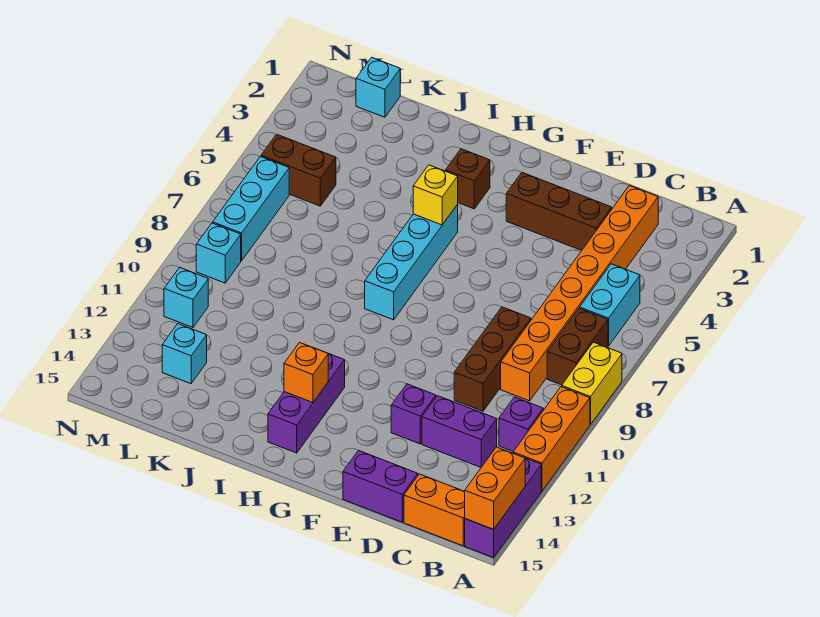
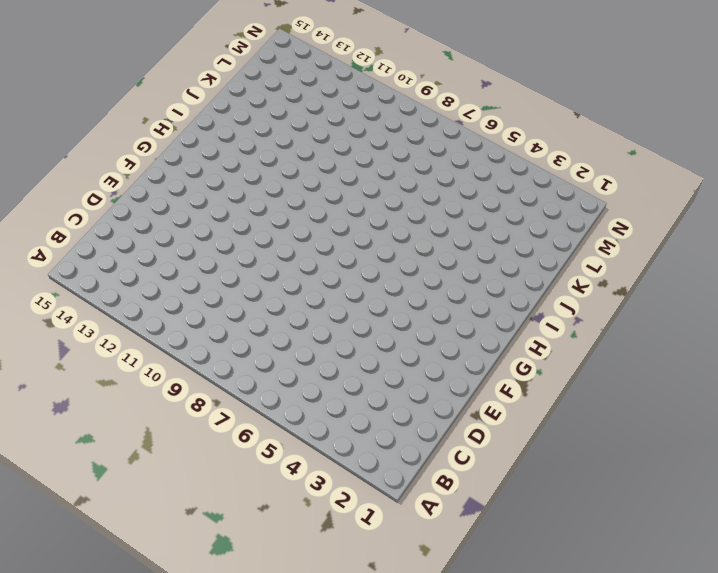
none -> yellow 1x2 brick [562,342,622,424]
none -> orange 1x3 brick [513,387,590,491]
none -> purple 1x3 brick [465,458,541,558]

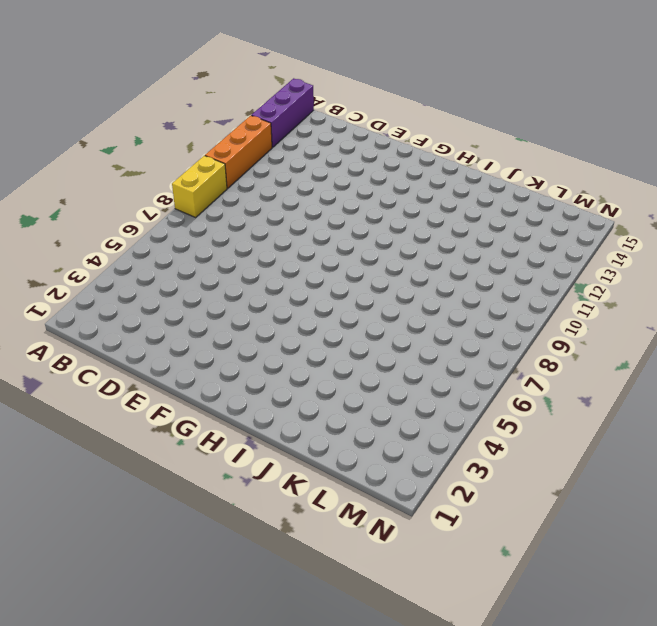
none -> cyan 1x2 brick [580,264,640,346]
none -> brown 1x2 brick [547,308,608,385]
none -> purple 1x1 brick [499,397,543,452]

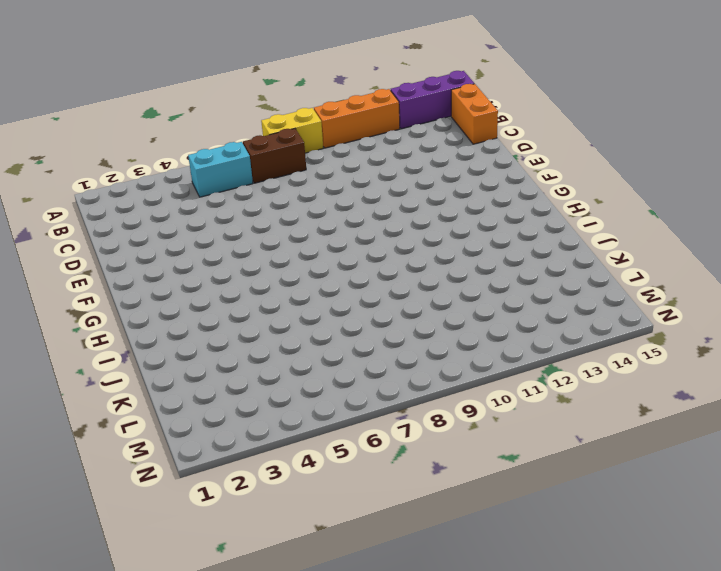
none -> purple 1x1 brick [499,397,543,452]
none -> orange 1x8 brick [501,186,658,401]
none -> purple 1x2 brick [422,396,497,467]

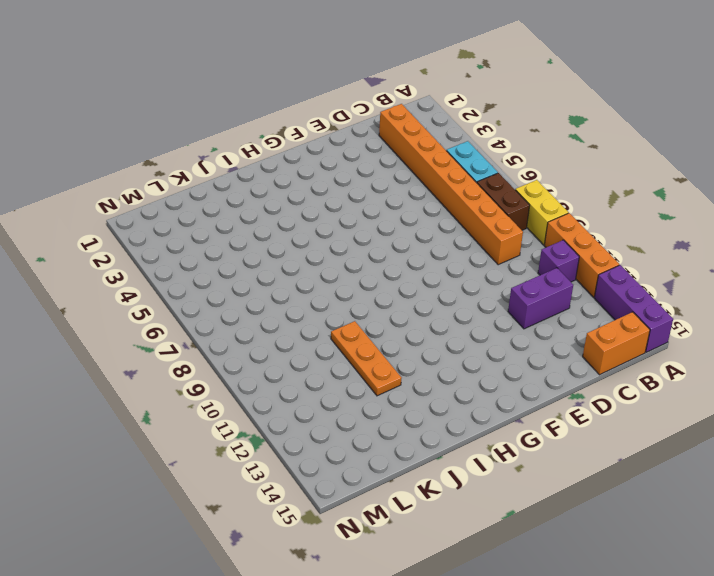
orange 1x3 plate [331,321,401,396] -> none
none -> brown 1x3 brick [506,173,612,250]
none -> brown 1x3 brick [454,307,531,411]
none -> purple 1x2 brick [343,451,418,522]

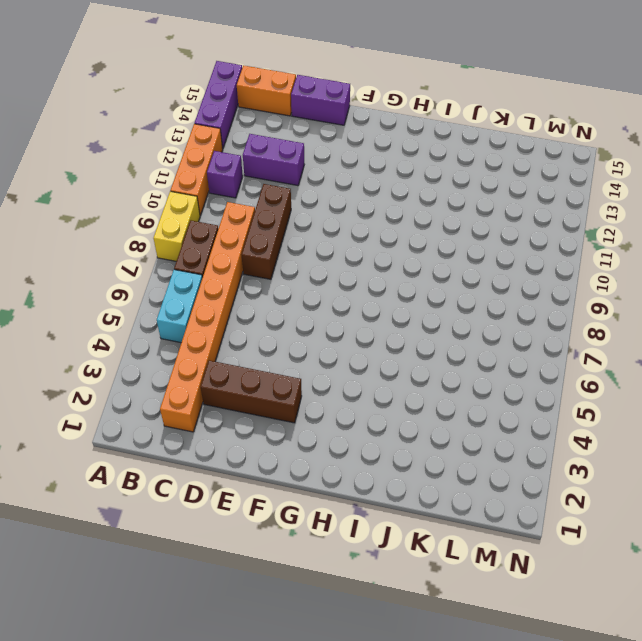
none -> purple 1x1 brick [391,384,436,444]
none -> brown 1x1 brick [446,149,490,209]
none -> cyan 1x4 brick [365,205,458,320]

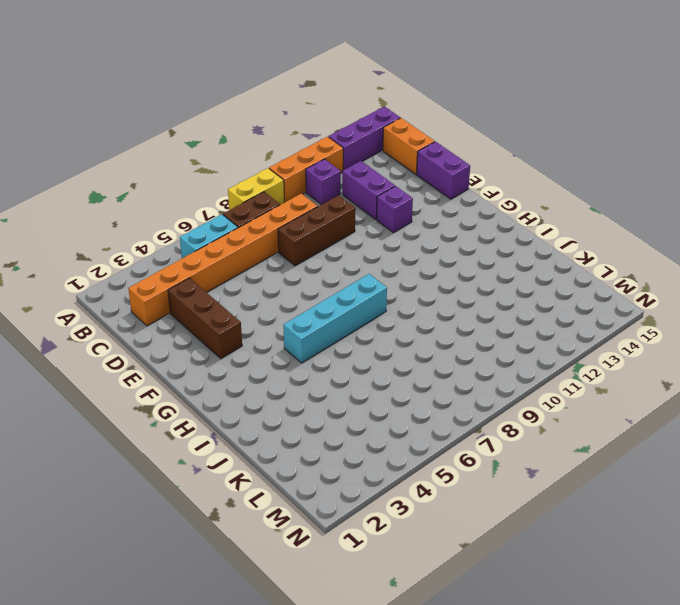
none -> brown 1x1 brick [446,149,490,209]
none -> purple 1x3 brick [268,354,345,453]
none -> cyan 1x1 brick [356,57,400,117]

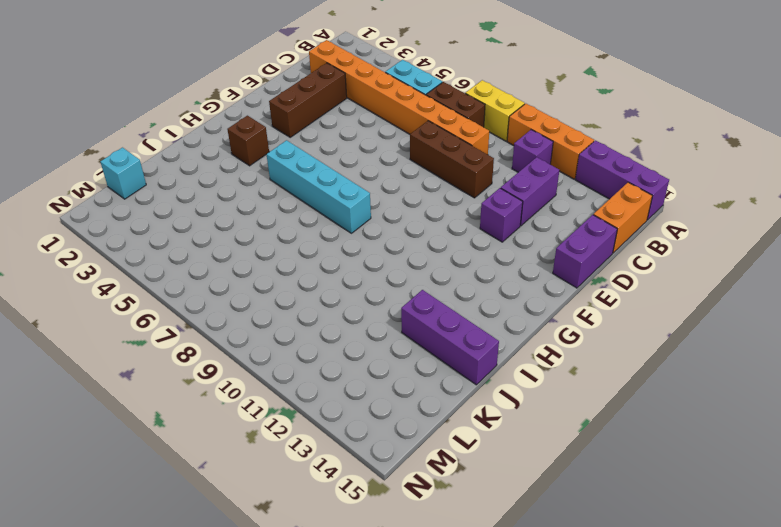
purple 1x3 brick [401,290,499,385] -> purple 1x3 brick moved to [268,354,345,453]
none -> brown 1x2 brick [261,134,336,206]
none -> cyan 1x1 brick [162,324,207,384]
none -> cyan 1x3 brick [213,157,289,261]

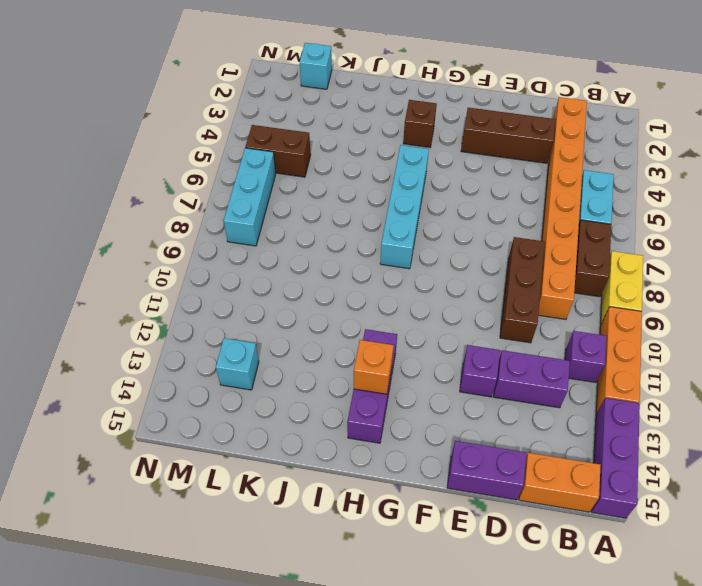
none -> cyan 1x1 brick [196,223,241,283]
none -> cyan 1x1 brick [164,267,208,327]
none -> orange 1x2 brick [465,447,525,529]

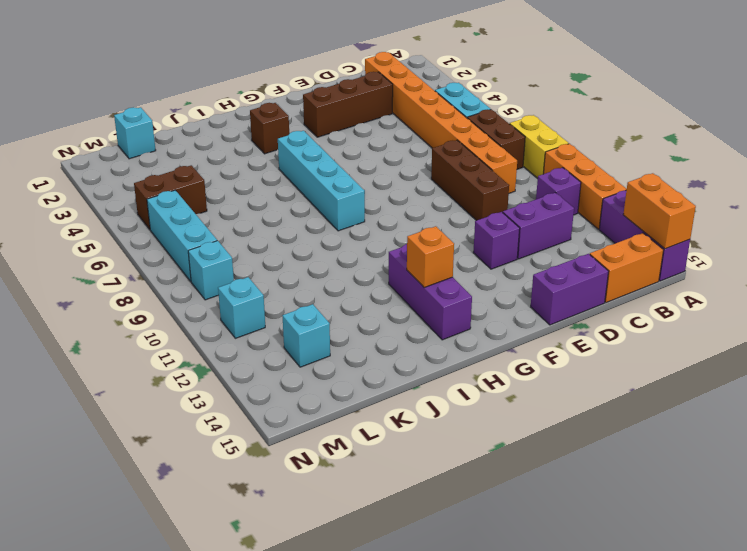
none -> yellow 1x1 brick [413,165,458,225]

